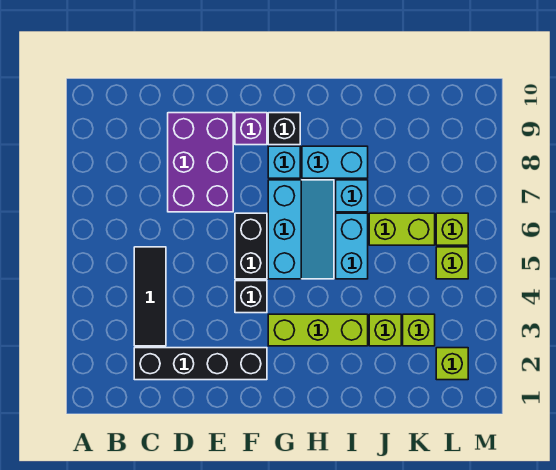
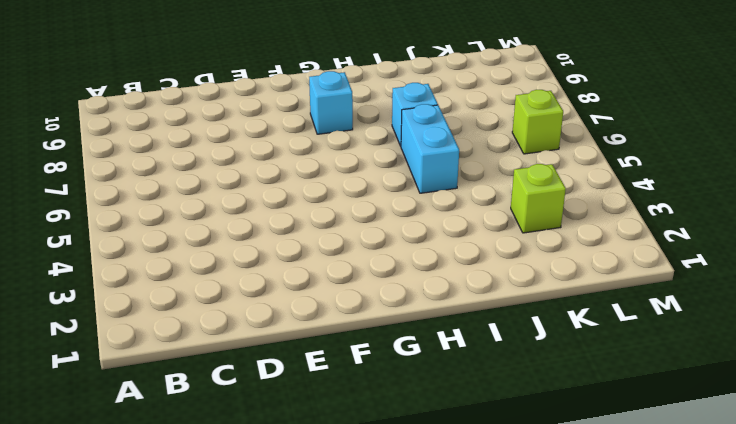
none -> black 1x4 brick [134,348,267,380]
none -> black 1x3 tile [134,247,166,346]
none -> purple 2x3 brick [168,113,233,212]

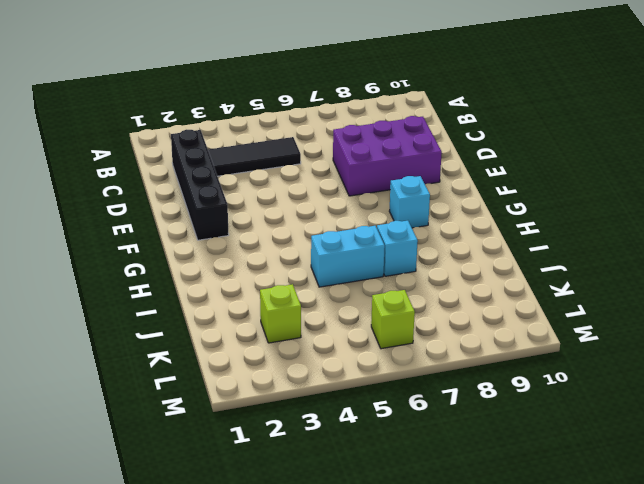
none -> black 1x1 brick [235,281,267,313]
none -> black 1x2 brick [235,213,267,279]
none -> purple 1x1 brick [235,113,267,145]

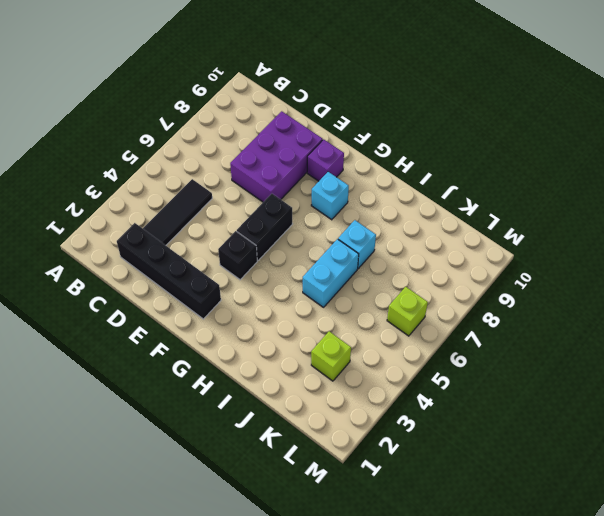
none -> lime 1x3 brick [268,314,368,346]
none -> cyan 2x3 slope [268,180,334,279]
none -> black 1x1 brick [268,113,300,145]

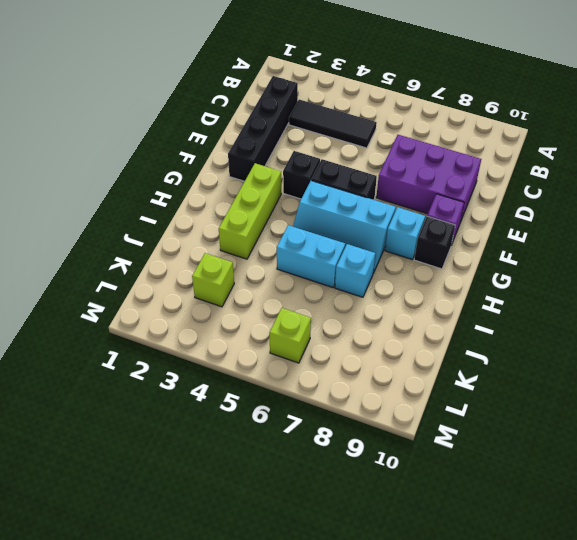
none -> cyan 1x2 brick [302,146,368,178]
none -> lime 1x1 brick [369,314,401,346]
none -> lime 1x2 brick [369,213,435,245]

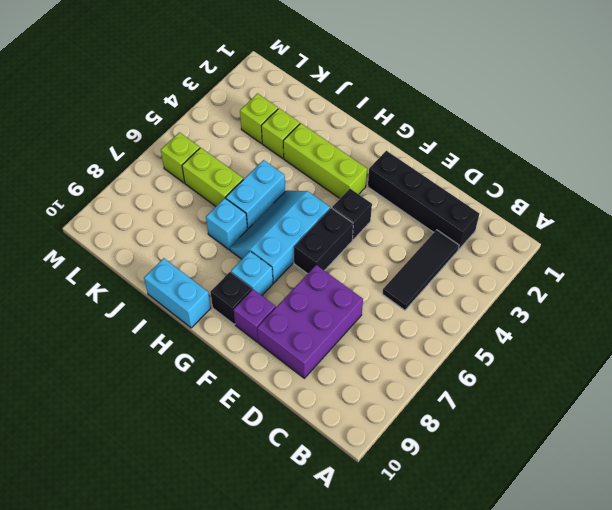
cyan 1x2 brick [144,258,211,328] -> cyan 1x2 brick moved to [302,146,368,178]
none -> lime 1x1 brick [436,348,468,380]
none -> lime 1x1 brick [436,247,468,279]

